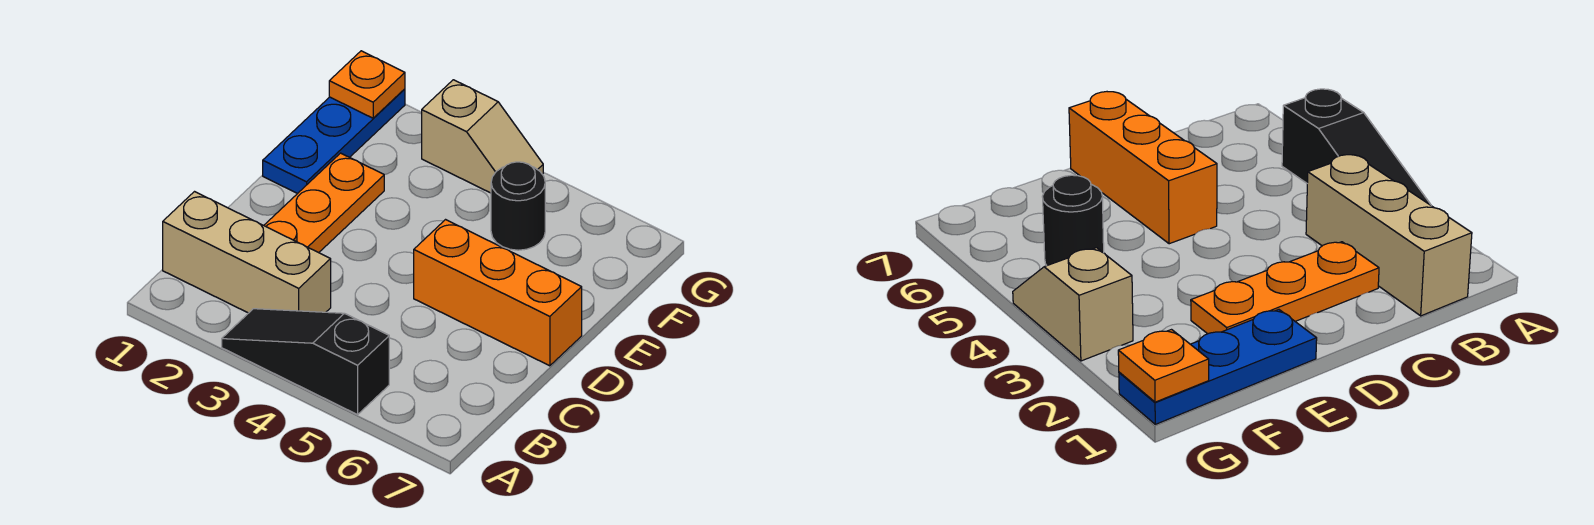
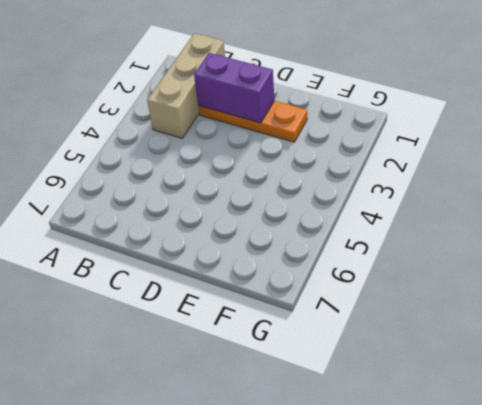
purple 1x2 brick [194,53,274,123] -> none
none -> black 1x3 slope [222,309,389,415]
none -> orange 1x3 brick [414,220,582,366]

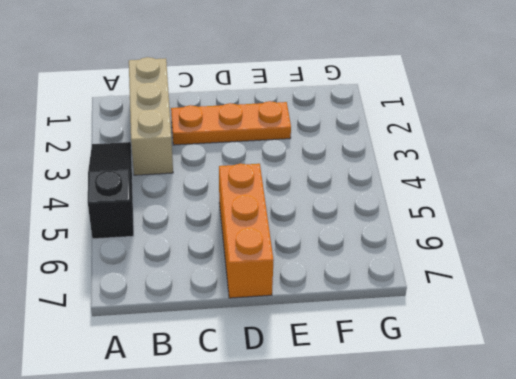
none -> blue 1x3 plate [263,89,405,194]
none -> black 1x1 round brick [491,162,545,250]

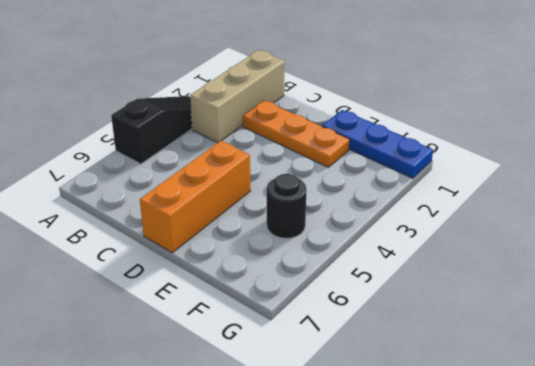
none -> tan 1x2 slope [422,80,543,193]
none -> orange 1x1 plate [329,51,405,118]

